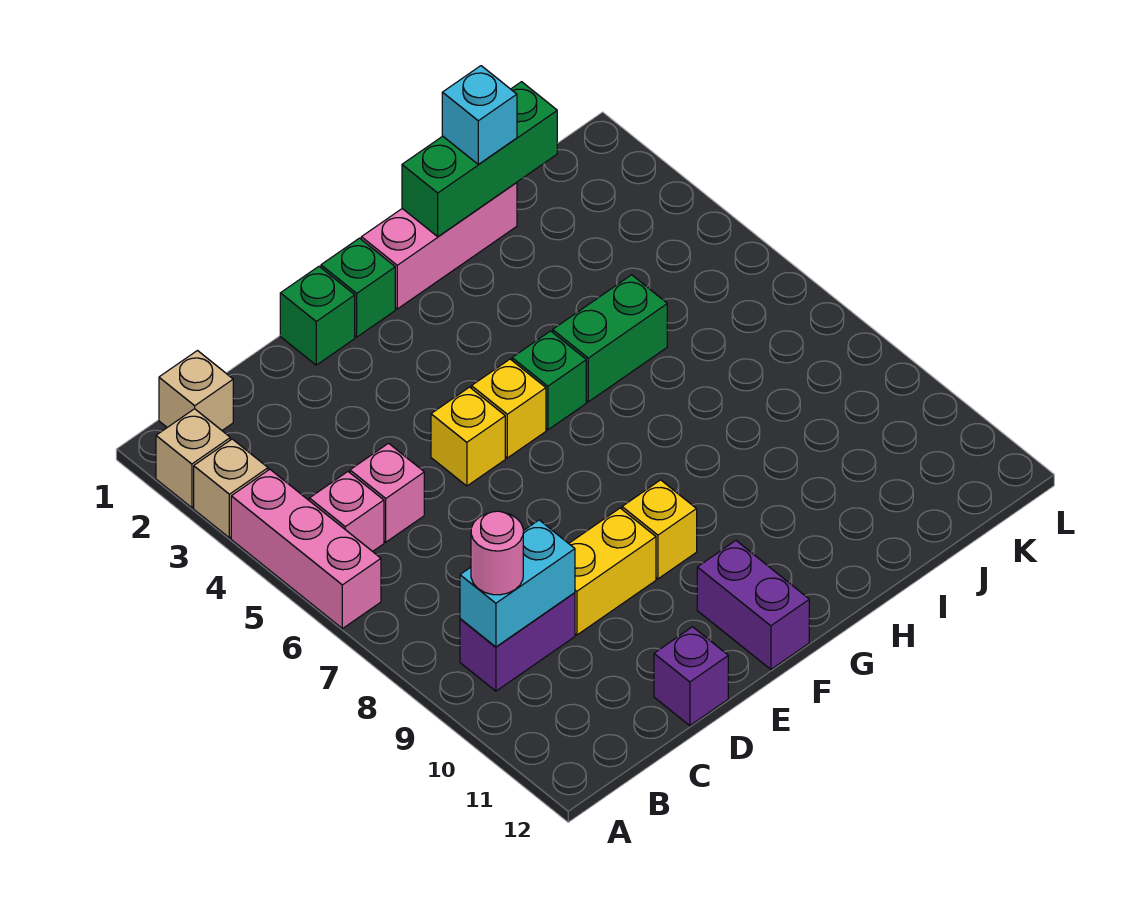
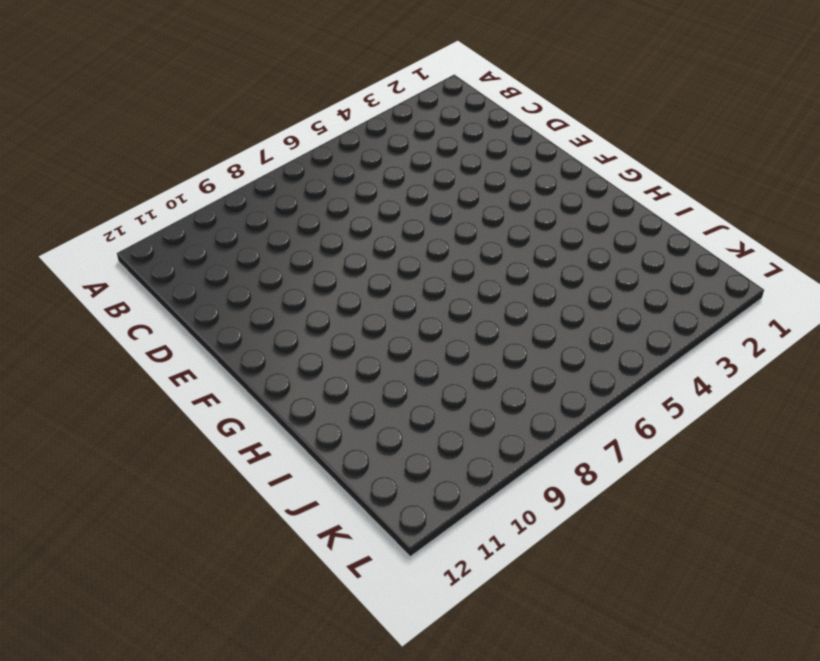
none -> tan 1x1 brick [156,409,230,508]
none -> tan 1x1 brick [194,439,268,538]
none -> pink 1x3 brick [231,469,381,629]

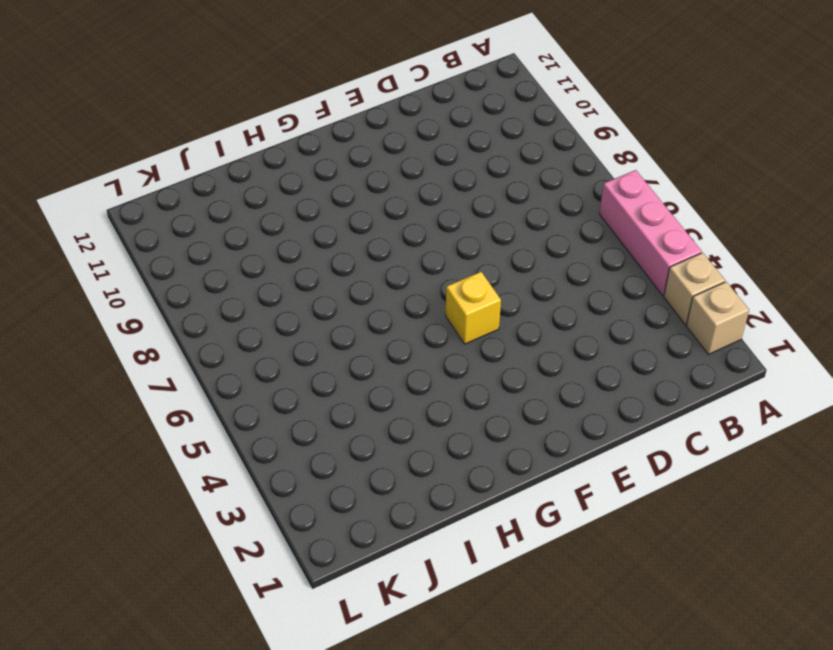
none -> tan 1x1 brick [159,351,233,430]
none -> pink 1x1 brick [309,472,384,551]
none -> purple 1x2 brick [460,593,575,691]

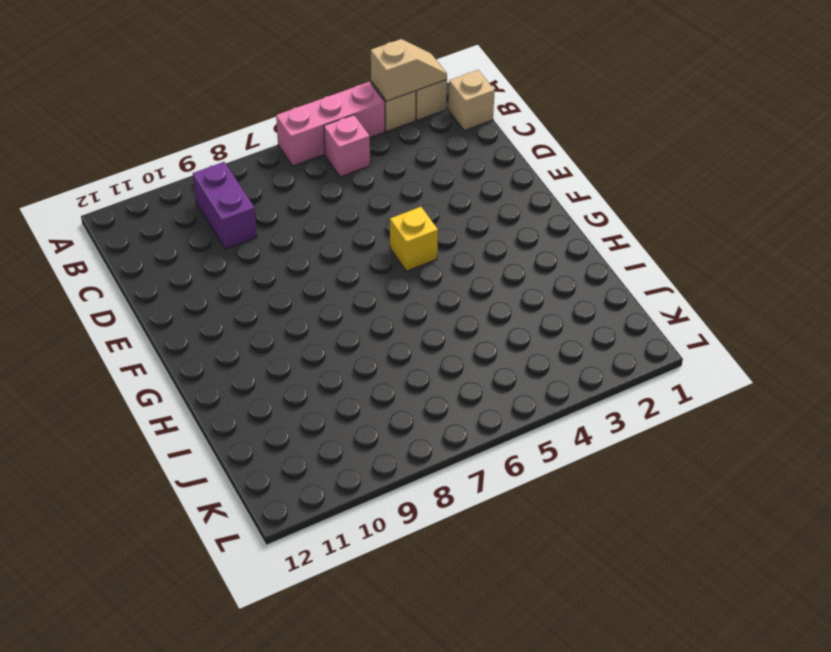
tan 1x2 slope [371,39,447,101] -> none
none -> pink 1x1 brick [350,443,424,542]
none -> yellow 1x2 brick [569,508,656,635]
none -> purple 1x1 brick [654,627,728,726]

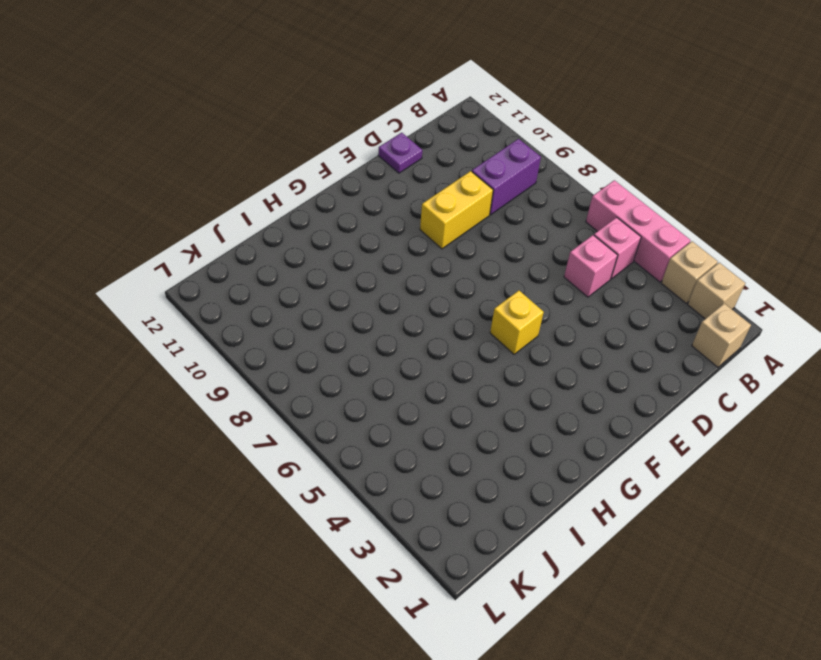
purple 1x1 plate [378,133,422,173] -> purple 1x1 brick [654,627,728,726]
none -> green 1x1 brick [280,266,355,365]
none -> yellow 1x1 brick [431,387,505,486]
none -> green 1x1 brick [321,238,395,337]

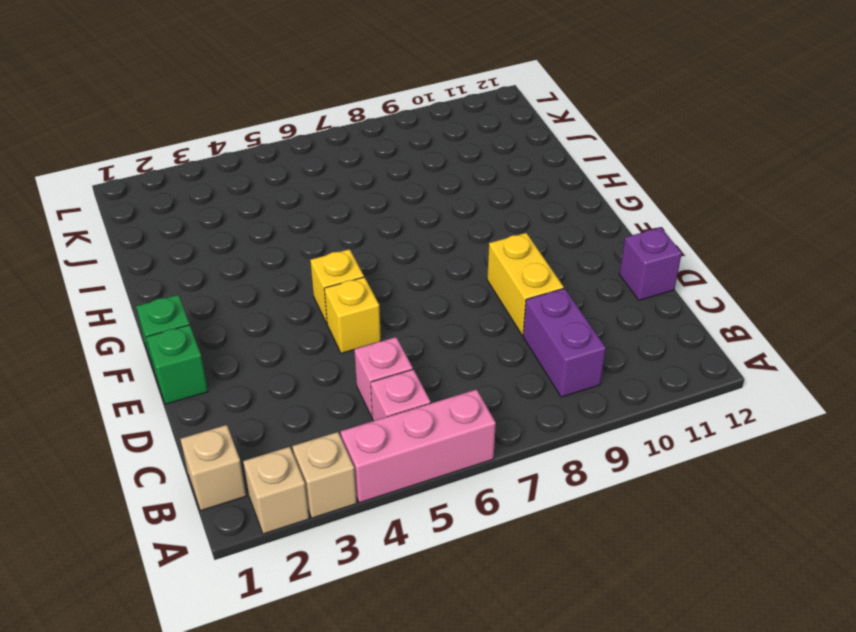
none -> yellow 1x1 brick [622,480,697,579]
none -> purple 1x2 brick [697,541,809,669]
none -> pink 1x3 brick [361,183,517,309]

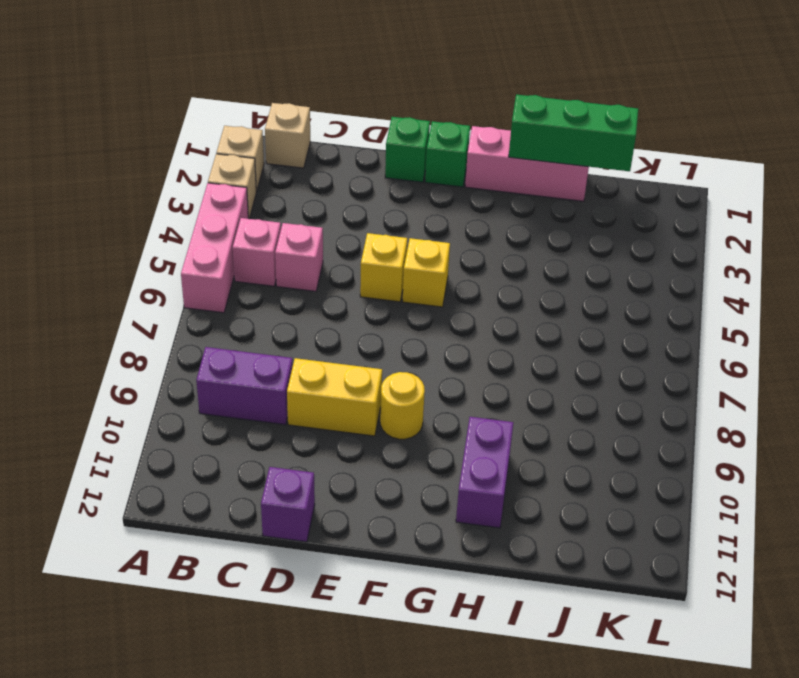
yellow 1x1 round brick [380,372,425,439] -> yellow 1x1 brick [622,480,697,579]
purple 1x2 brick [456,417,514,528] -> purple 1x2 brick moved to [697,541,809,669]
none -> green 1x1 brick [512,331,586,430]
none -> green 1x2 brick [553,275,667,402]
none -> cyan 1x2 brick [460,520,575,647]

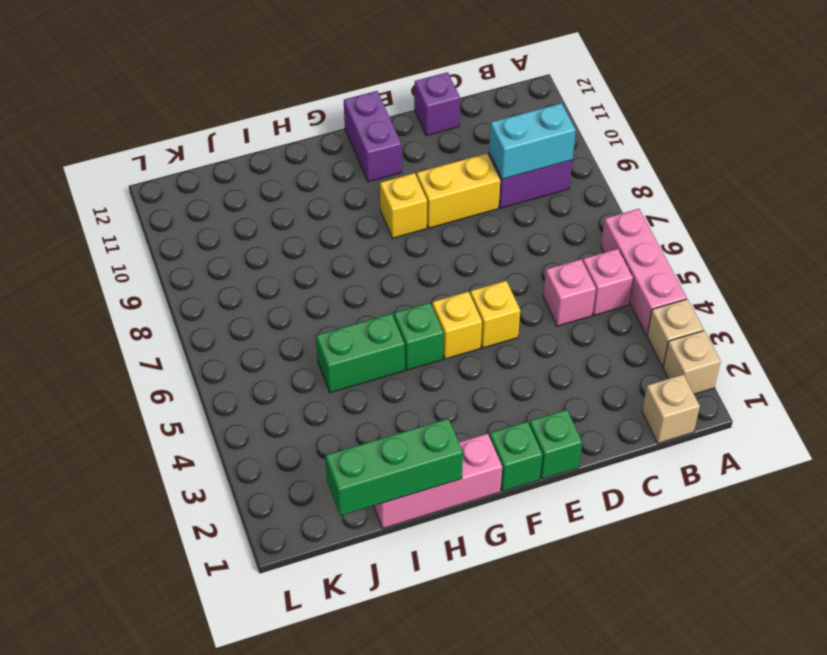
none -> pink 1x1 round brick [471,511,523,595]
none -> cyan 1x1 brick [442,66,517,165]

